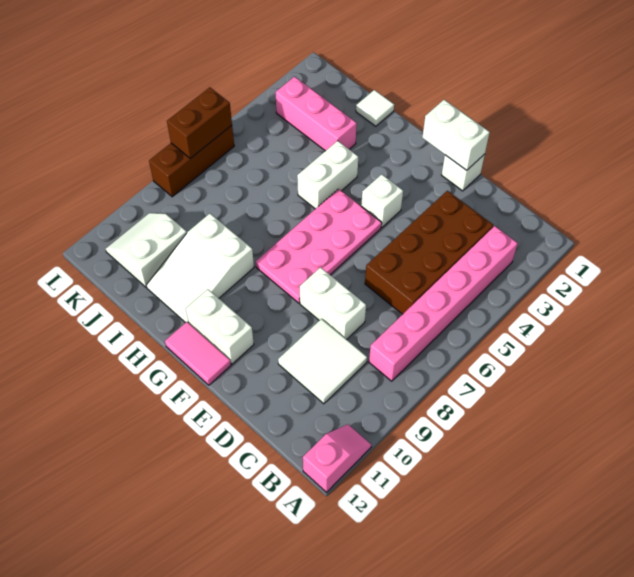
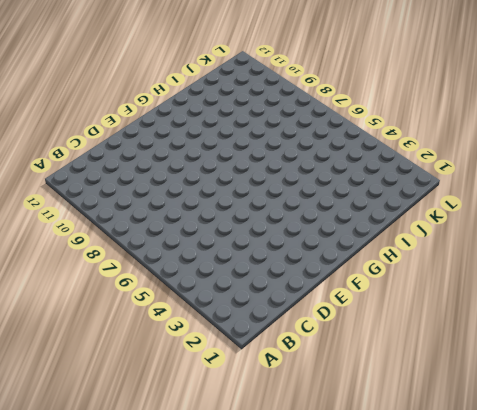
none -> pink 1x2 slope [303,424,371,492]
none -> pink 1x6 brick [369,226,518,381]
none -> brown 2x4 brick [365,191,493,314]

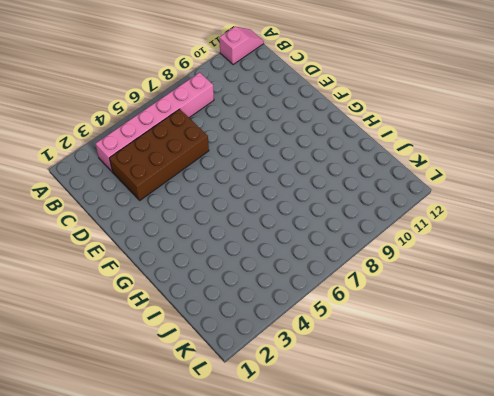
pink 1x2 slope [219,27,264,65] -> pink 1x2 slope turned to [303,424,371,492]
none -> white 2x2 tile [278,319,367,404]
none -> white 1x2 brick [300,267,366,340]
none -> white 1x1 brick [442,154,485,191]

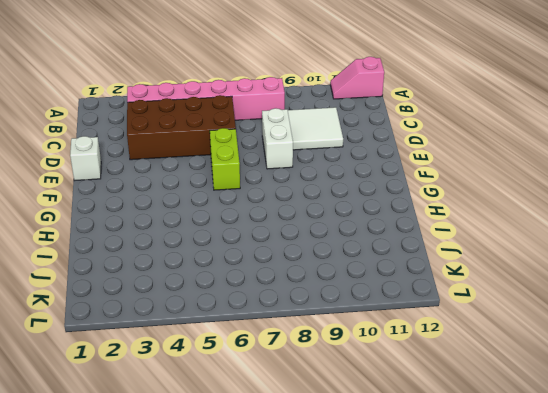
lime 1x2 brick [210,128,240,190] -> pink 2x4 plate [256,189,382,303]
none -> white 1x1 brick [361,174,403,227]
none -> white 1x2 brick [186,289,254,364]
none -> pink 1x2 tile [165,322,231,385]

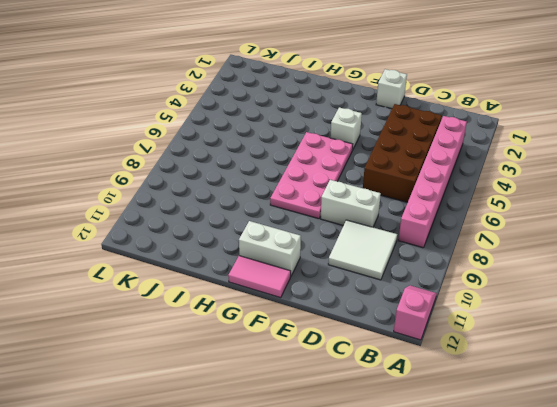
none -> white 1x2 brick [297,141,358,209]
none -> white 2x3 slope [146,214,254,323]
none -> white 1x1 tile [356,90,394,126]

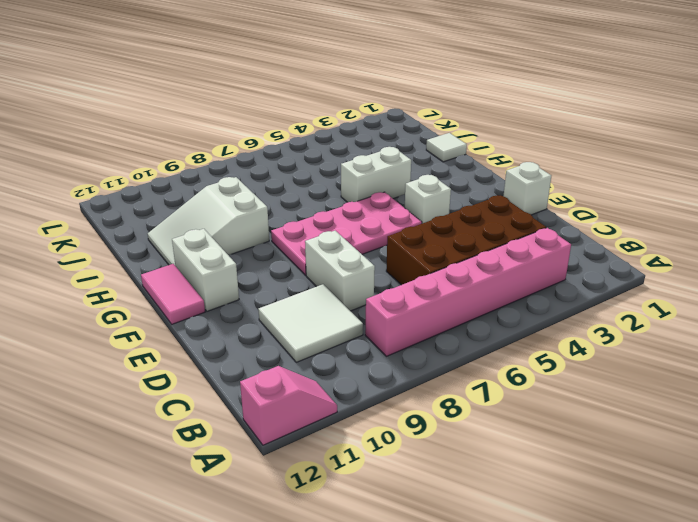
none -> pink 1x3 brick [275,77,357,151]
none -> white 2x2 slope [106,213,187,287]
none -> brown 1x3 brick [149,126,234,197]

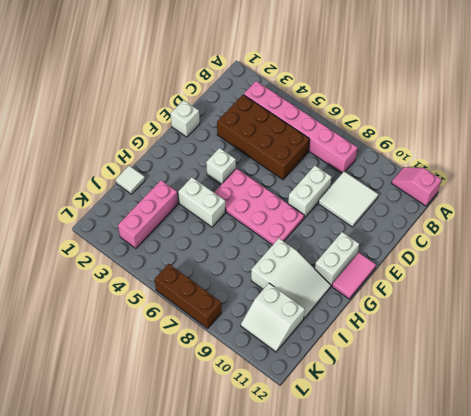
none -> white 1x2 brick [422,100,490,170]
none -> brown 1x2 brick [167,87,232,158]

